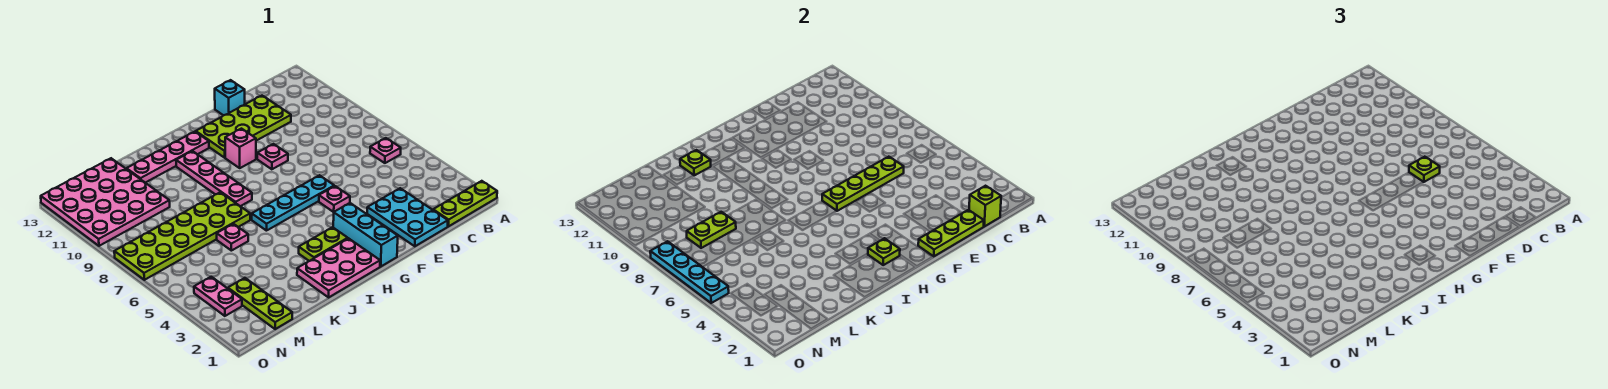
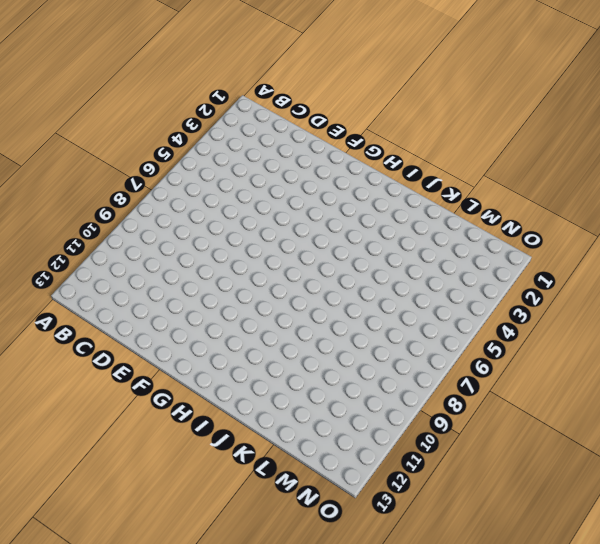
none -> lime 1x3 plate [433,181,497,226]
none -> pink 1x1 plate [370,138,401,163]
none -> cyan 2x3 plate [367,188,448,246]

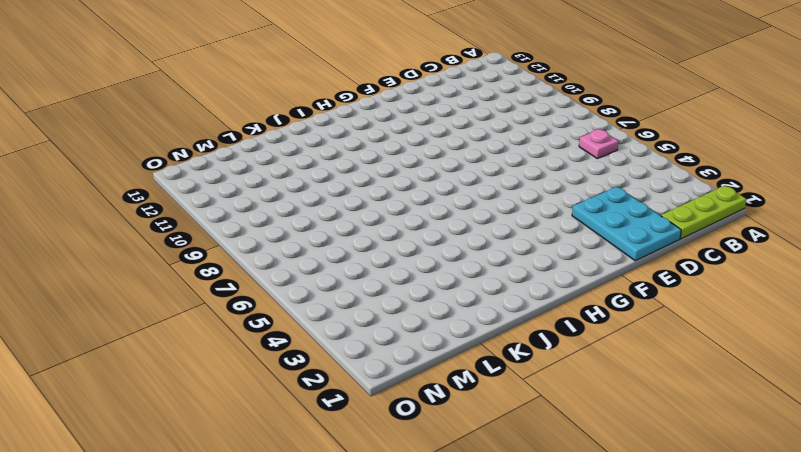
none -> lime 2x4 plate [196,96,291,158]
none -> cyan 1x1 brick [215,80,245,115]
none -> pink 1x1 plate [319,186,350,212]

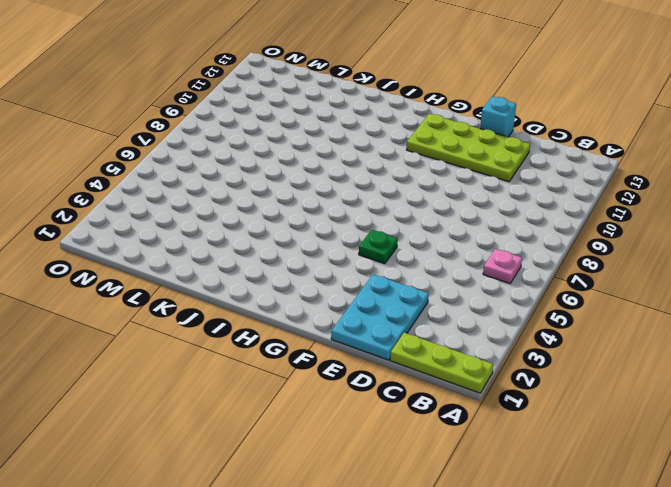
green 1x1 plate [359,230,398,264] -> pink 1x1 plate [319,186,350,212]
none -> cyan 1x4 plate [252,175,334,231]
none -> pink 1x1 plate [257,144,288,169]
none -> cyan 1x3 brick [333,203,398,266]

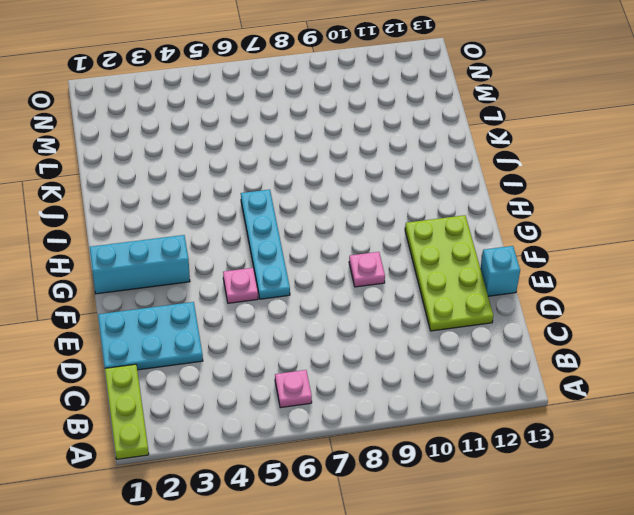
none -> pink 1x1 brick [225,129,256,168]
none -> pink 2x3 plate [297,238,380,297]
none -> lime 1x2 plate [299,227,348,261]

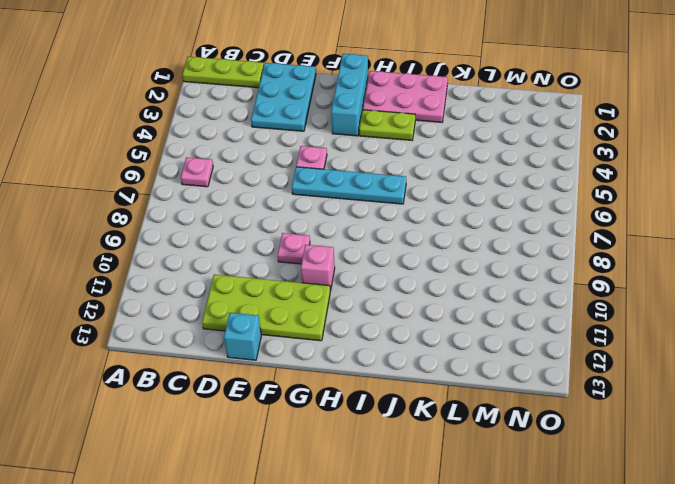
none -> pink 1x4 plate [127,132,209,183]
none -> pink 1x4 plate [176,151,252,206]
none -> lime 2x6 plate [114,192,250,280]

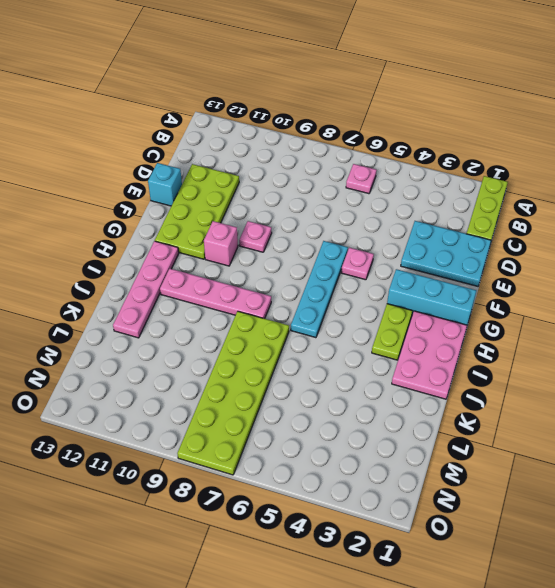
none -> pink 1x1 plate [217,224,248,251]
none -> pink 4x4 plate [41,158,170,246]
none -> lime 1x3 plate [228,278,292,329]

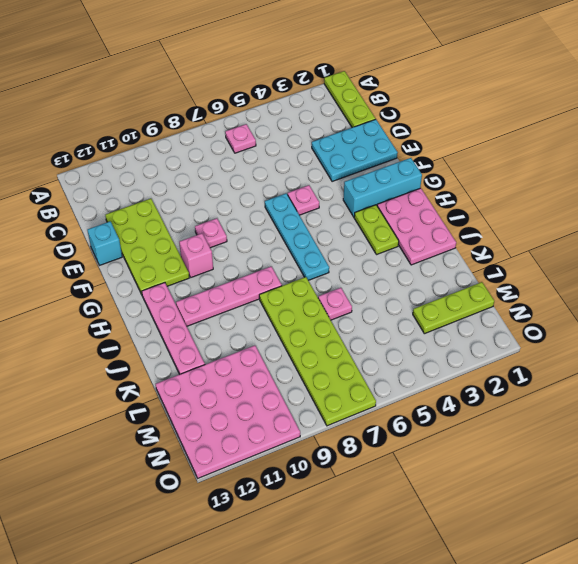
none -> pink 1x2 plate [194,277,242,316]
none -> lime 1x1 brick [969,186,1001,226]
none -> lime 1x3 plate [918,210,984,256]

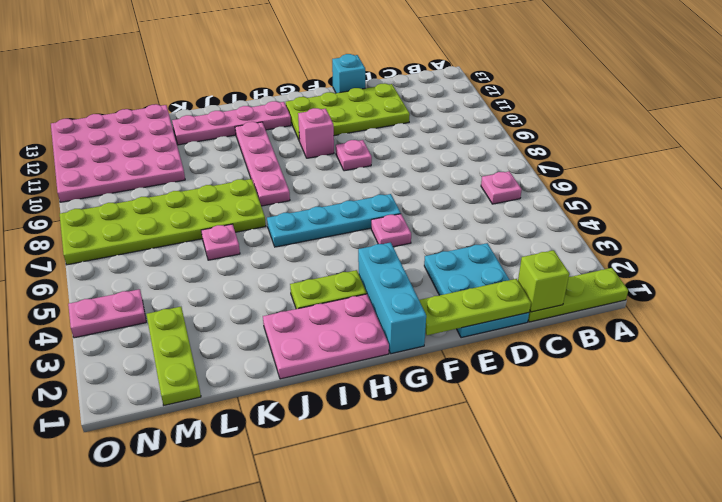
pink 1x2 plate [68,289,146,338] -> pink 1x2 plate turned to [194,277,242,316]
none -> lime 1x4 plate [822,157,904,211]
none -> lime 1x1 plate [868,238,900,265]
none -> lime 1x1 plate [680,150,711,175]

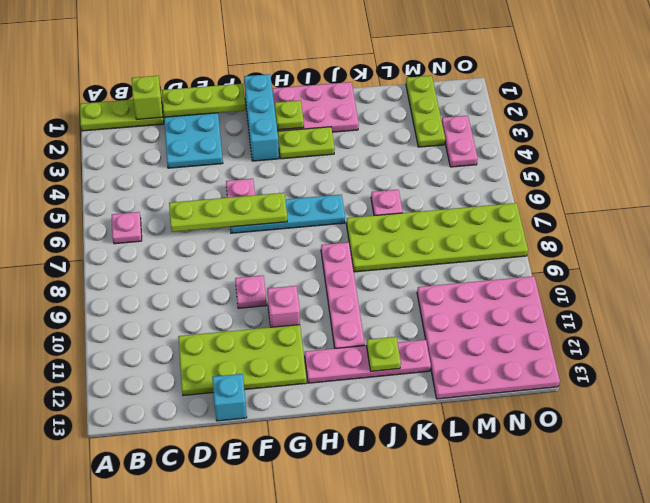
none -> lime 1x2 plate [687,212,736,248]
none -> cyan 1x4 plate [650,241,729,303]
none -> lime 1x1 plate [1409,157,1440,182]

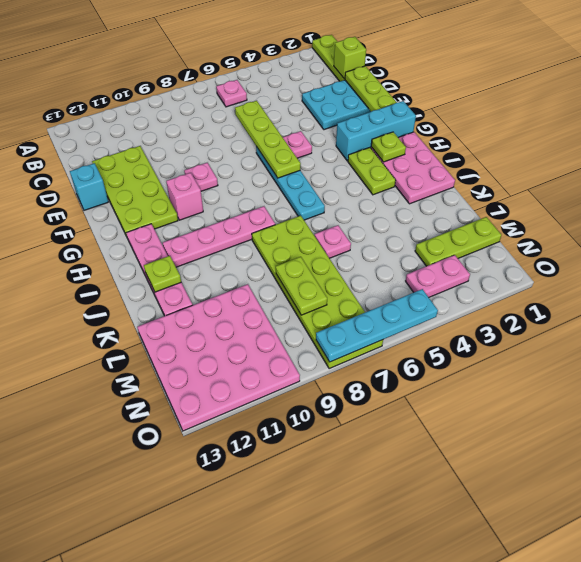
none -> lime 1x1 plate [1409,157,1440,182]

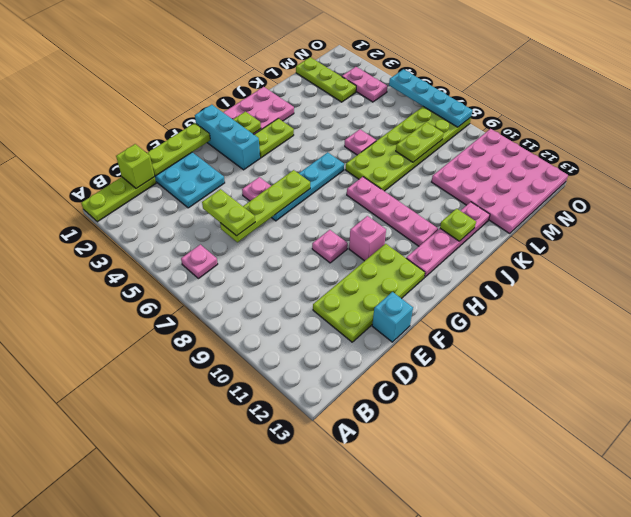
lime 1x2 plate [202,189,255,236] -> lime 1x1 plate [1409,157,1440,182]

